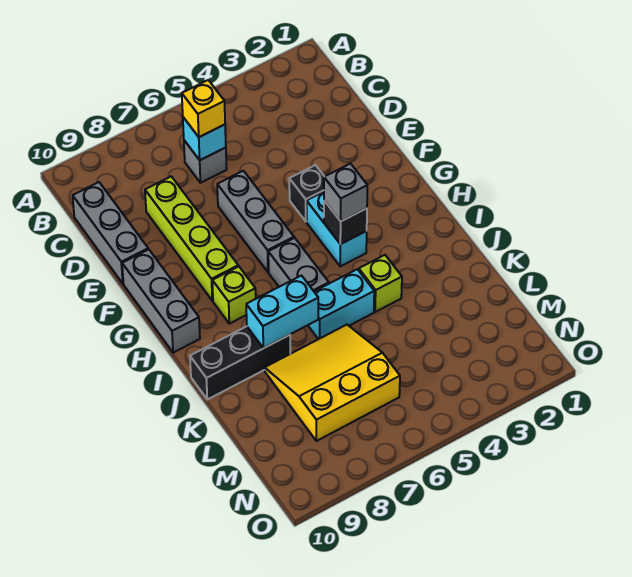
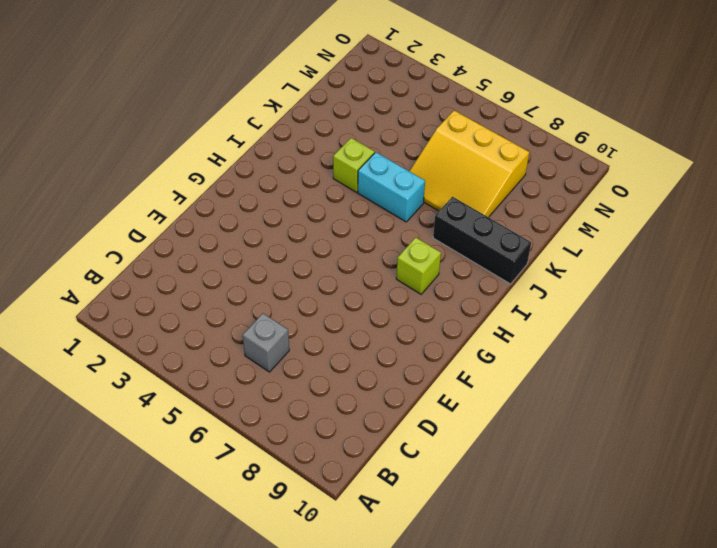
none -> grey 1x3 brick [73,182,148,283]
none -> lime 1x4 brick [145,176,238,301]
none -> grey 1x3 brick [217,171,294,272]

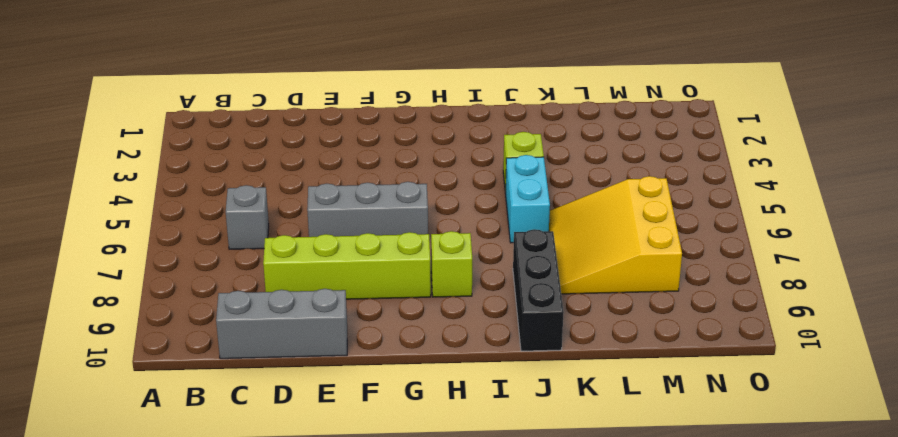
none -> black 1x1 brick [289,165,324,221]
none -> grey 1x3 brick [122,249,200,353]
none -> cyan 1x2 brick [307,192,367,266]

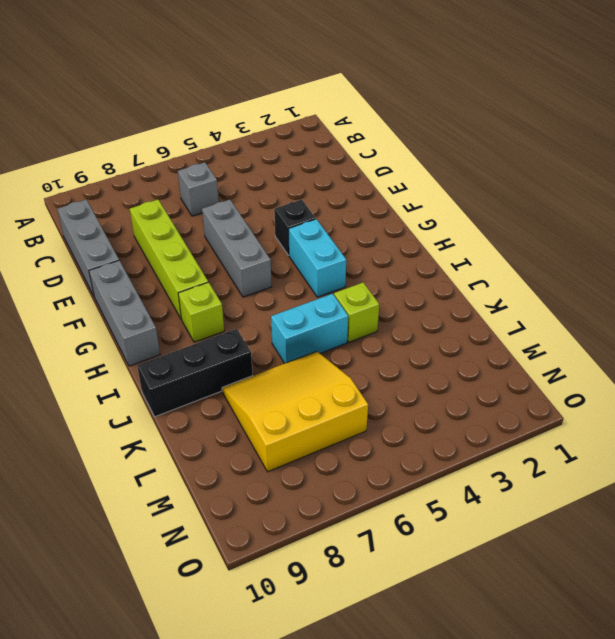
none -> grey 1x2 brick [268,238,329,291]
none -> cyan 1x1 brick [183,117,226,160]
none -> black 1x1 brick [324,201,367,244]

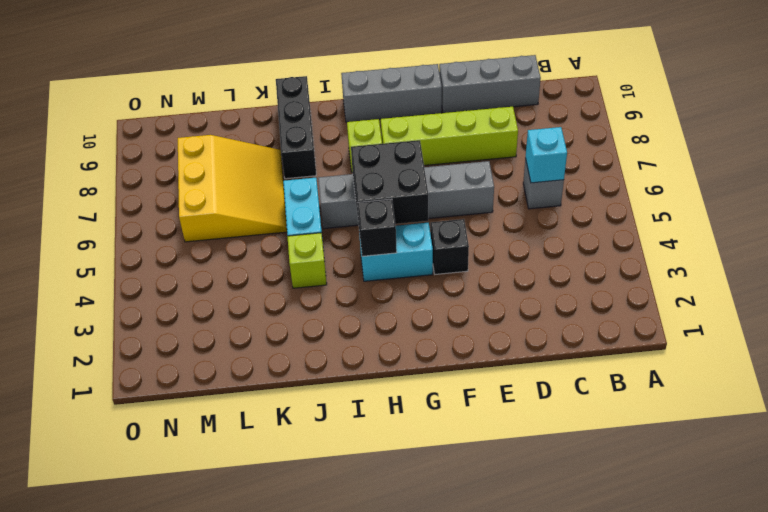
black 2x2 brick [351,140,428,224] -> none
none -> cyan 1x2 brick [246,276,318,348]
none -> yellow 1x1 brick [182,80,225,137]
none -> grey 1x1 brick [324,164,367,221]

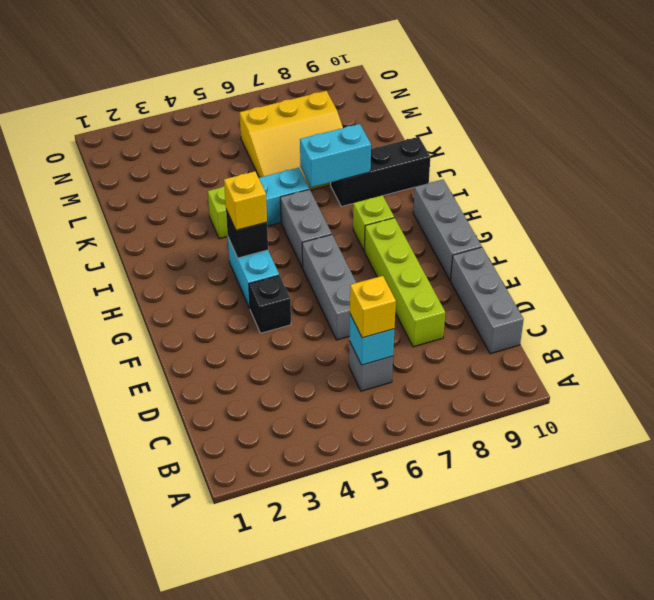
yellow 1x1 brick [224,171,267,230] -> grey 1x1 brick [324,164,367,221]

